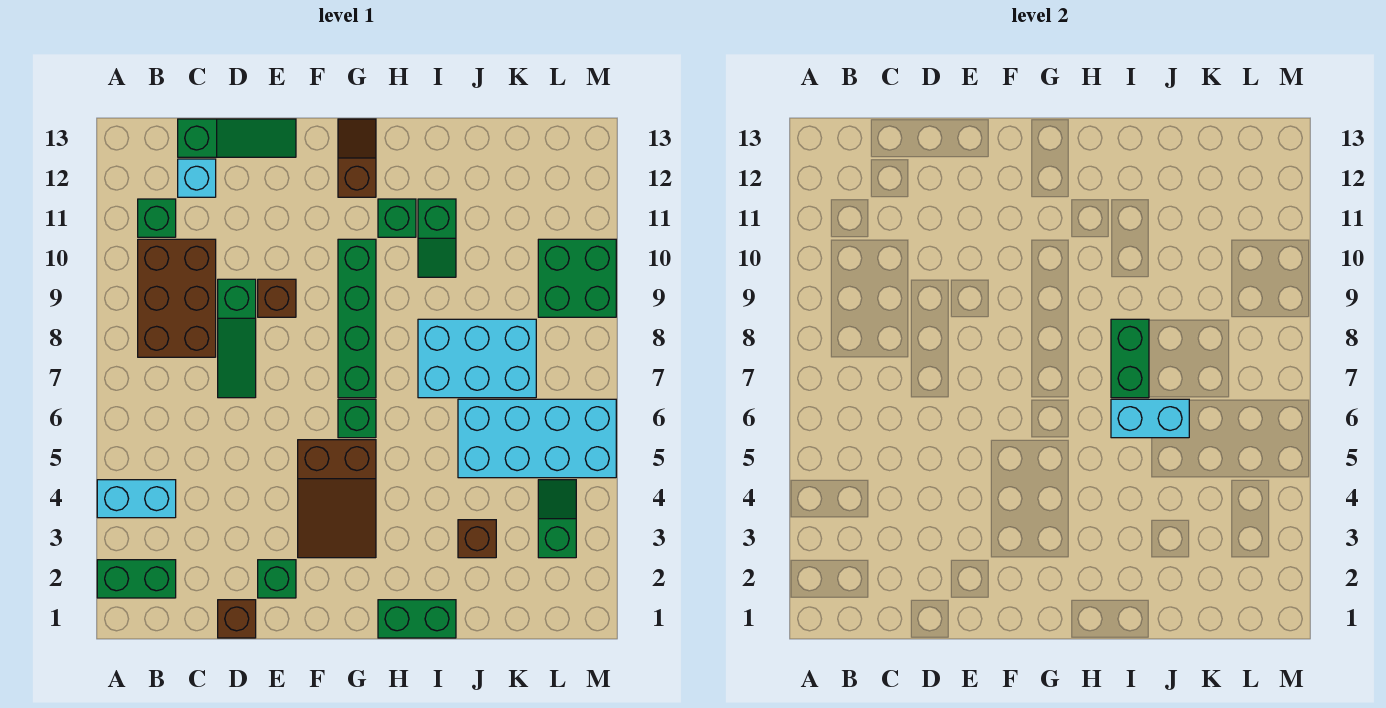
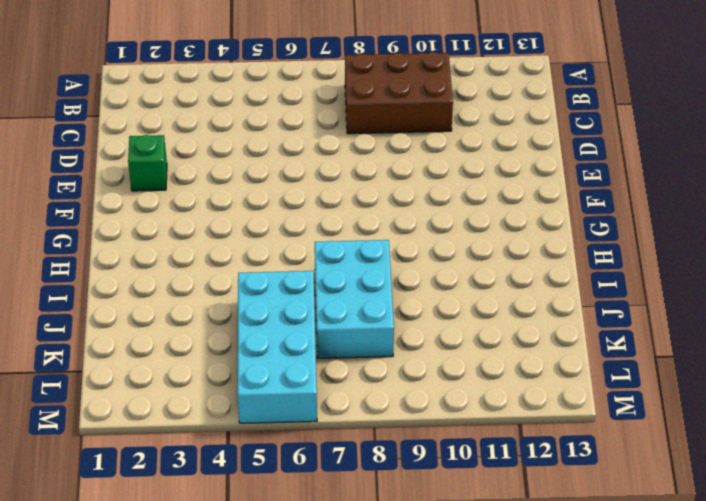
none -> green 1x2 brick [97,560,176,598]
none -> cyan 1x2 brick [97,480,176,518]
none -> green 1x1 brick [138,199,176,237]

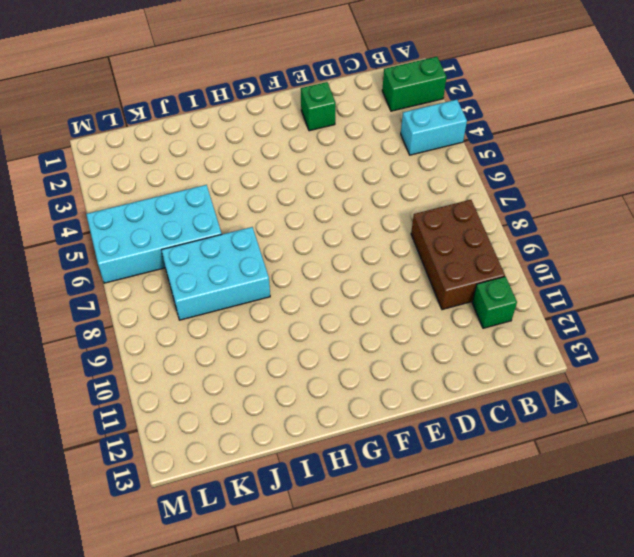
none -> cyan 1x1 brick [178,159,216,197]
none -> green 1x3 slope [178,119,296,157]
none -> brown 1x1 brick [218,600,256,638]

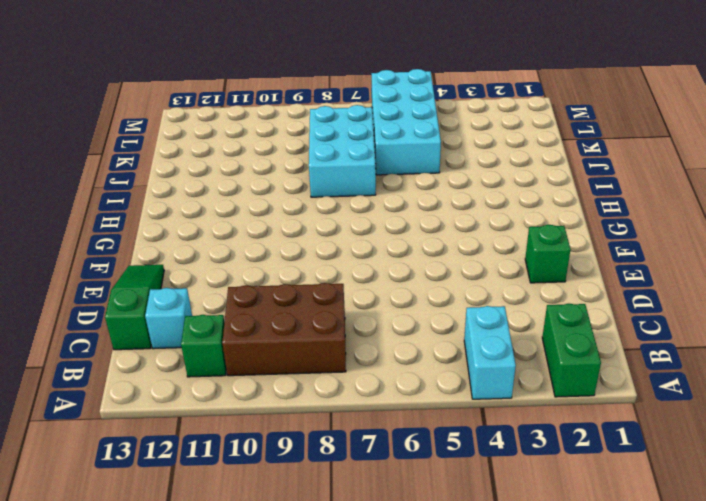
none -> brown 1x1 brick [218,600,256,638]
none -> green 1x3 slope [218,279,256,398]
none -> brown 1x1 brick [258,279,296,317]

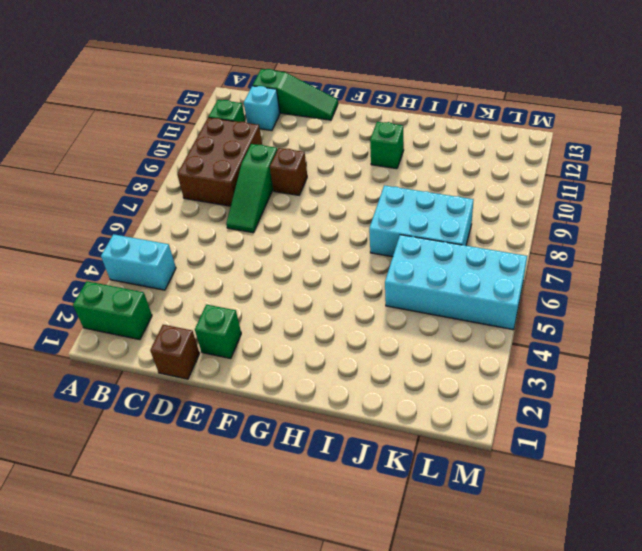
none -> brown 2x3 slope [298,440,376,558]
none -> green 1x1 brick [338,399,376,438]
none -> green 1x4 brick [338,239,376,398]

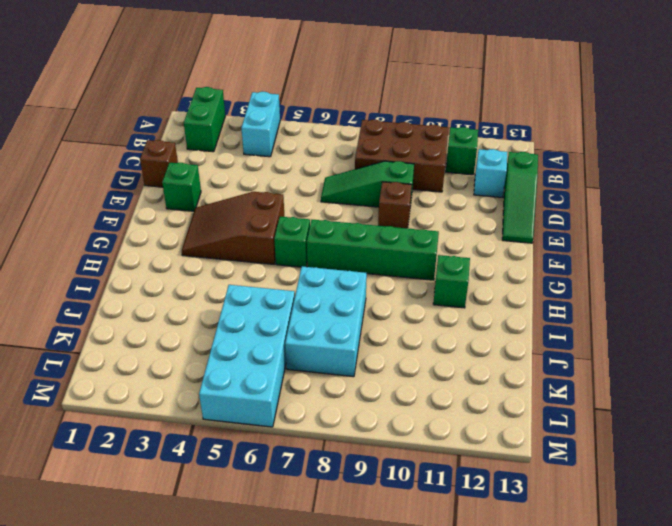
none -> brown 1x2 slope [338,119,376,197]
none -> green 1x2 brick [378,600,456,638]
none -> green 1x2 slope [418,199,456,277]

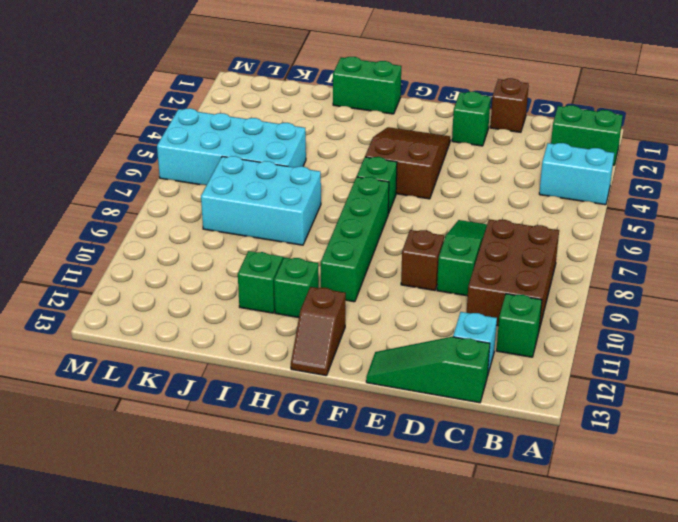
none -> brown 1x1 brick [458,520,496,558]
none -> green 1x2 slope [538,480,576,558]
none -> green 2x2 brick [538,239,616,317]

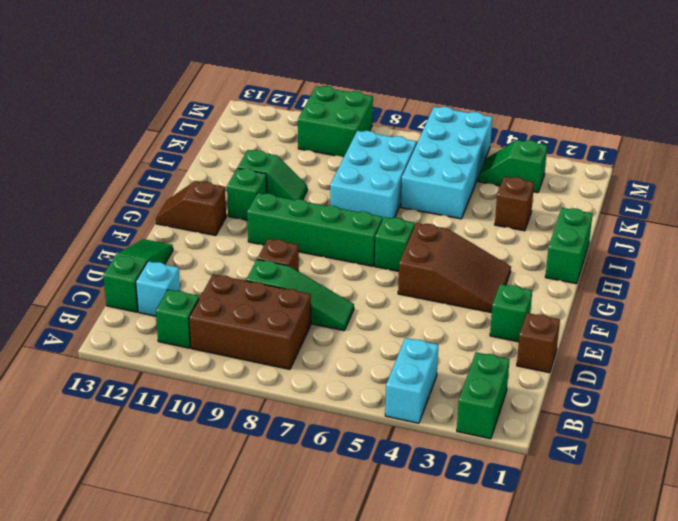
none -> cyan 1x2 brick [1111,399,1189,438]
none -> green 1x2 brick [1111,319,1149,398]

